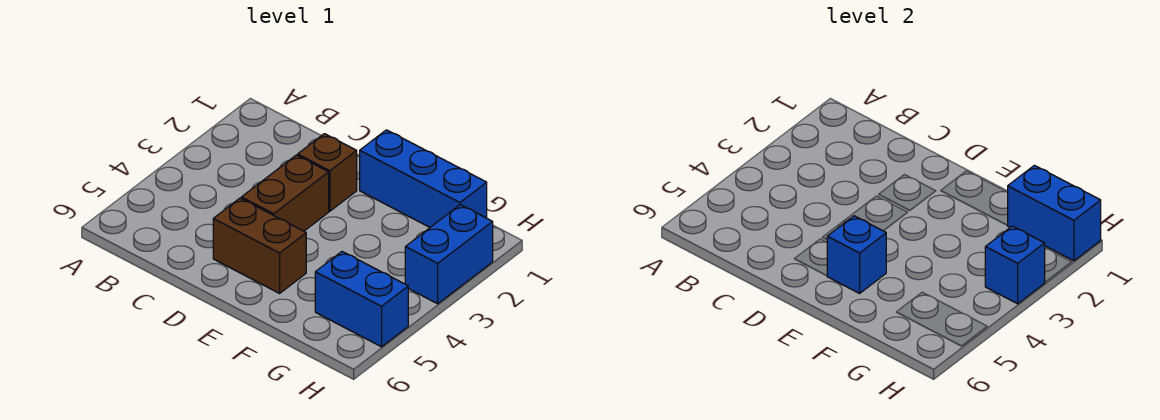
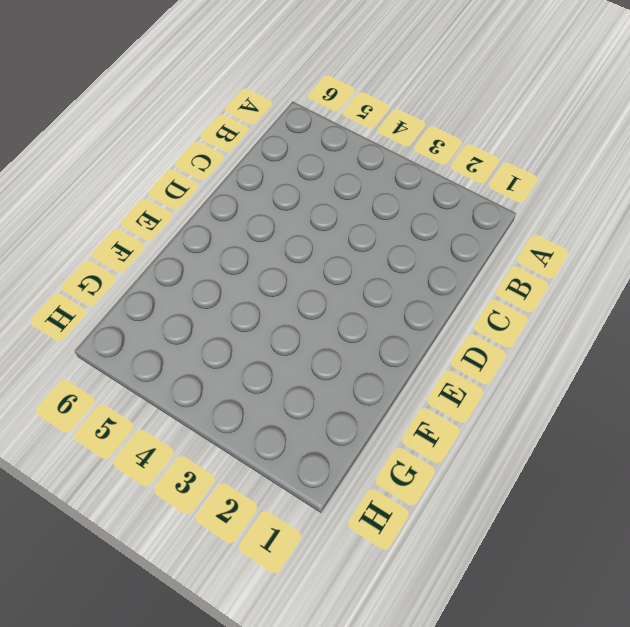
none -> brown 1x1 brick [298,134,357,211]
none -> brown 1x2 brick [241,155,329,231]

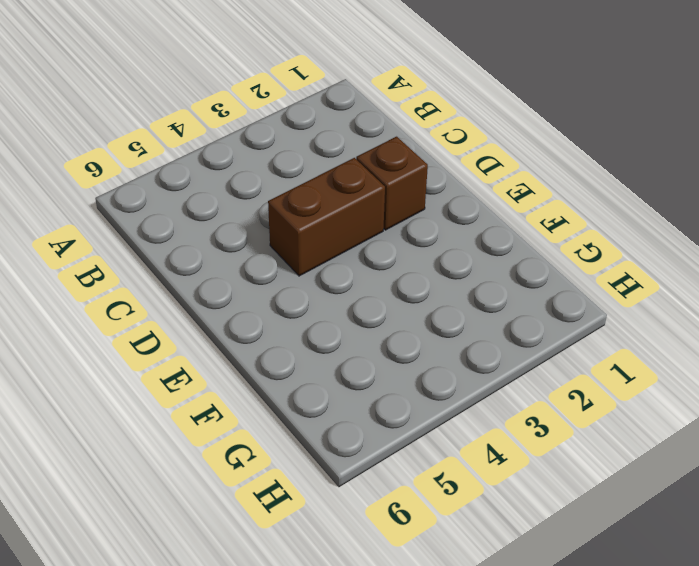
none -> brown 1x2 brick [213,198,306,293]
none -> blue 1x3 brick [360,130,487,227]

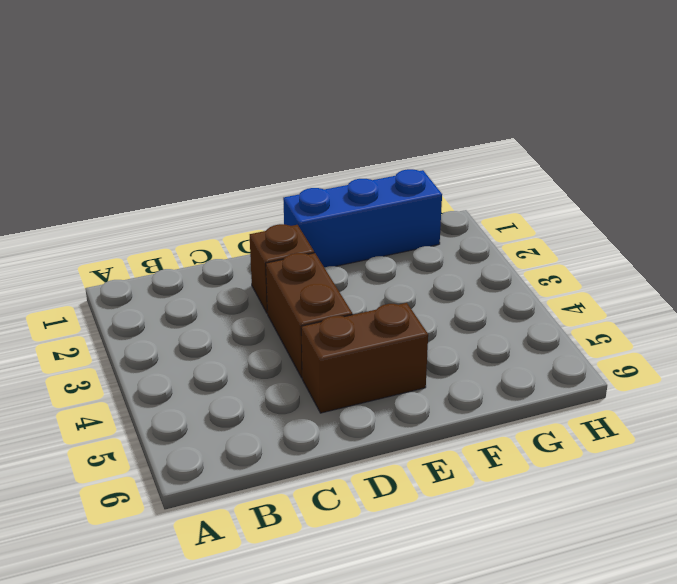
none -> blue 1x2 brick [315,252,408,347]
none -> blue 1x2 brick [405,205,493,304]

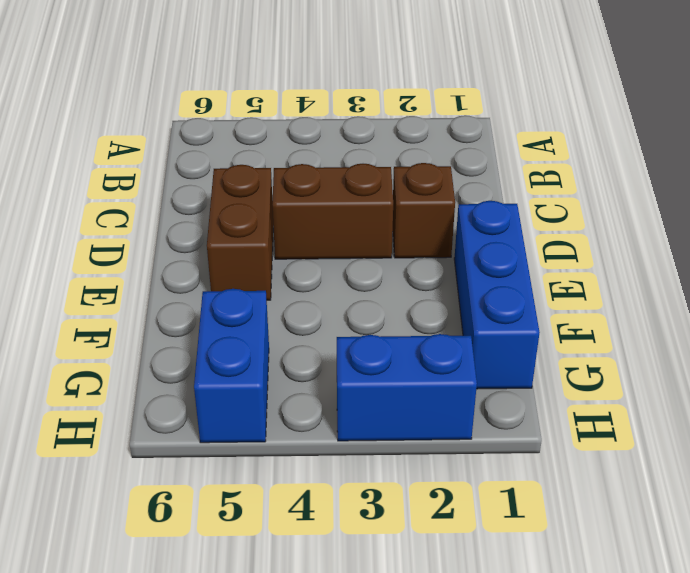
none -> blue 1x1 brick [827,216,886,293]
none -> blue 1x2 brick [1007,165,1101,261]

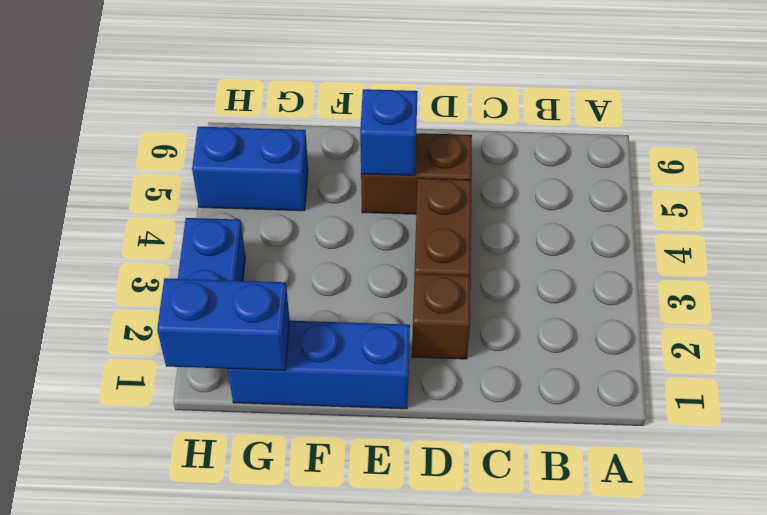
none -> blue 1x1 brick [985,226,1045,304]

